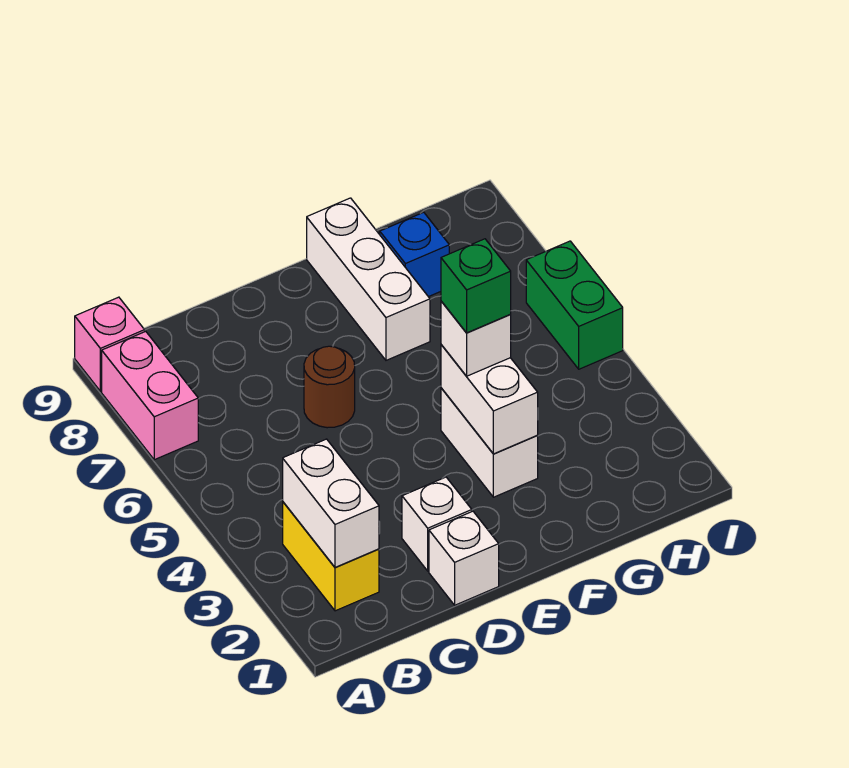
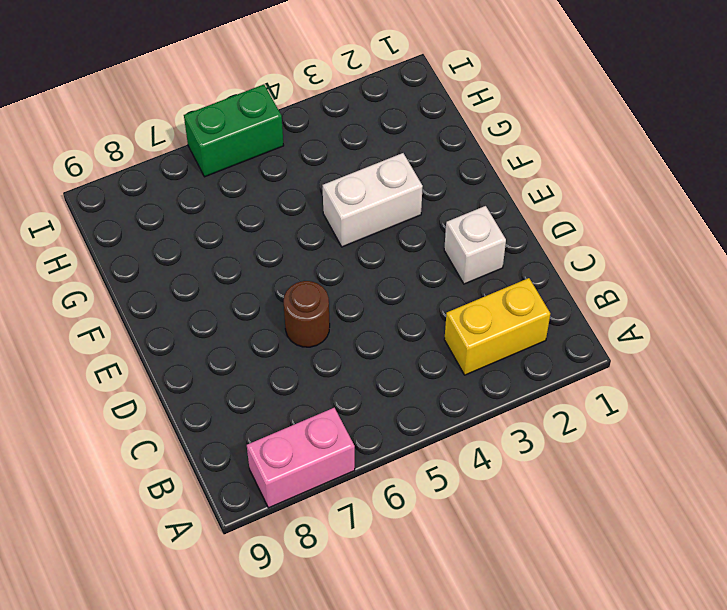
none -> pink 1x1 brick [75,297,145,391]
none -> white 1x1 brick [429,511,499,605]
none -> white 1x3 brick [307,198,430,360]

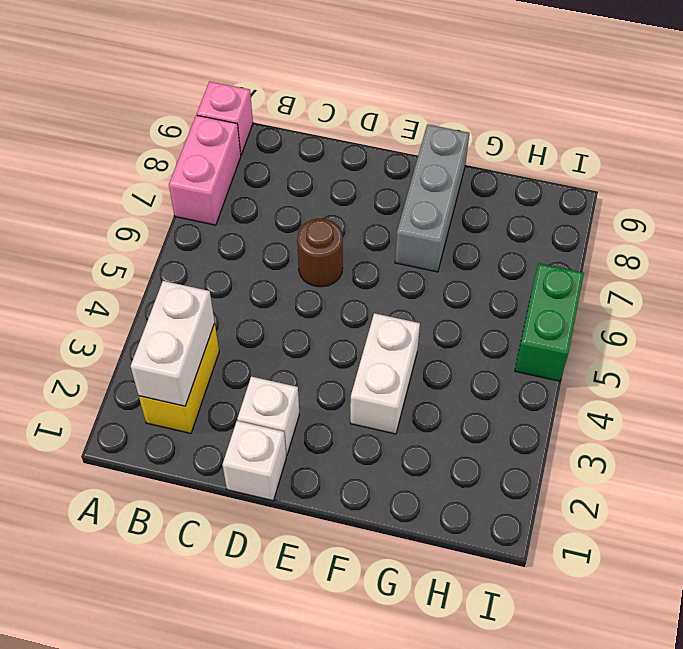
grey 1x3 brick [395,124,469,272] -> white 1x3 brick [307,198,430,360]
none -> blue 1x1 brick [380,212,449,297]
none -> white 1x2 brick [441,345,538,454]
none -> white 1x1 brick [441,301,511,376]

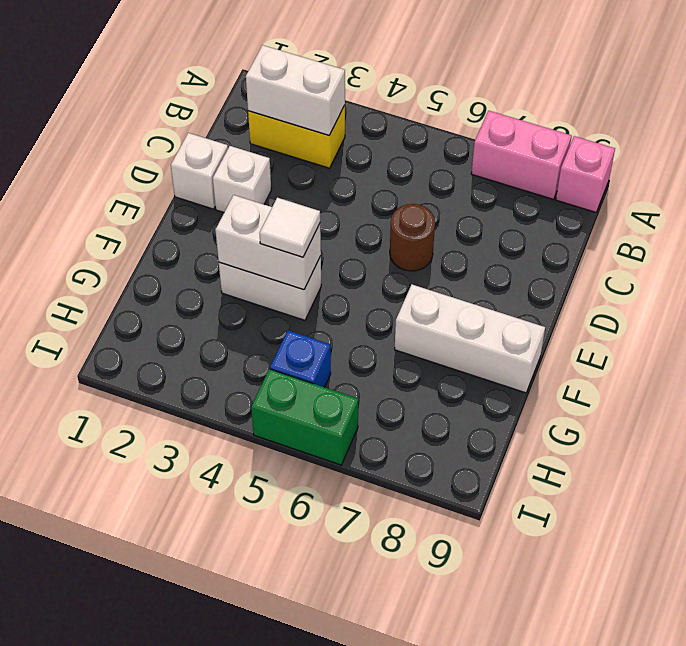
white 1x1 tile [260,198,320,257] -> white 1x1 brick [441,301,511,376]
blue 1x1 brick [270,330,331,387] -> blue 1x1 brick moved to [380,212,449,297]
none -> green 1x1 brick [441,239,511,333]

